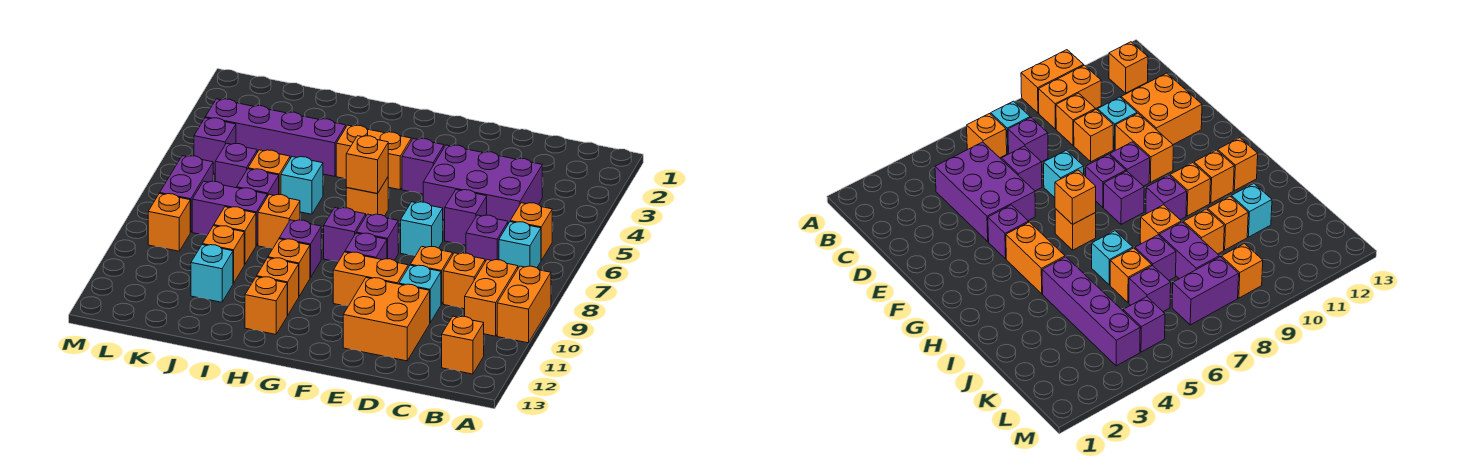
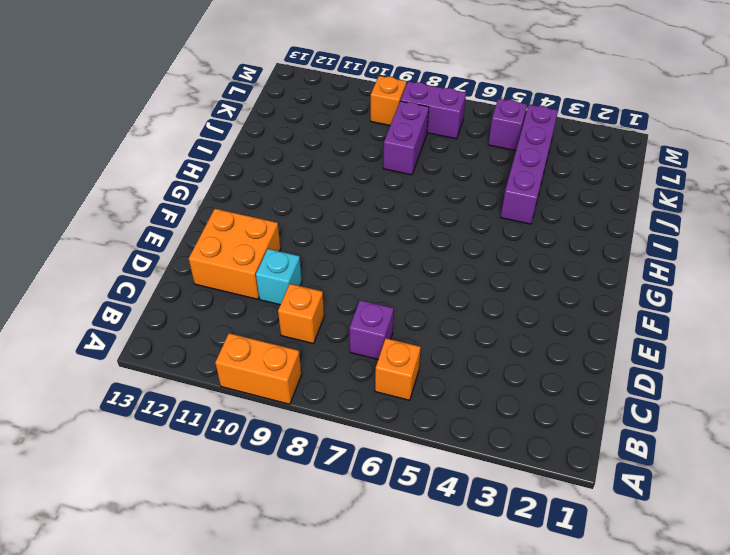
none -> cyan 1x1 brick [499,222,541,268]
none -> orange 1x2 brick [465,260,518,336]
none -> orange 1x1 brick [442,316,484,374]
none -> purple 2x3 brick [423,145,542,224]

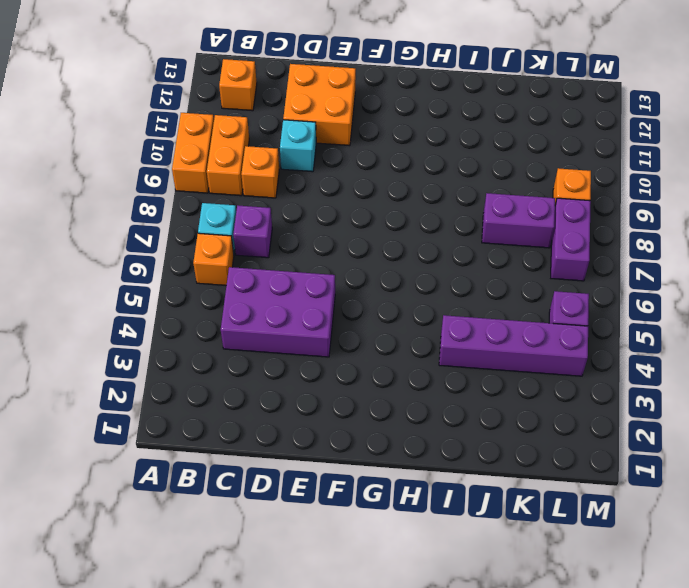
none -> purple 1x1 brick [445,190,487,245]
none -> orange 1x1 brick [410,246,453,304]
none -> cyan 1x1 brick [401,202,443,256]
none -> orange 1x2 brick [333,252,408,306]

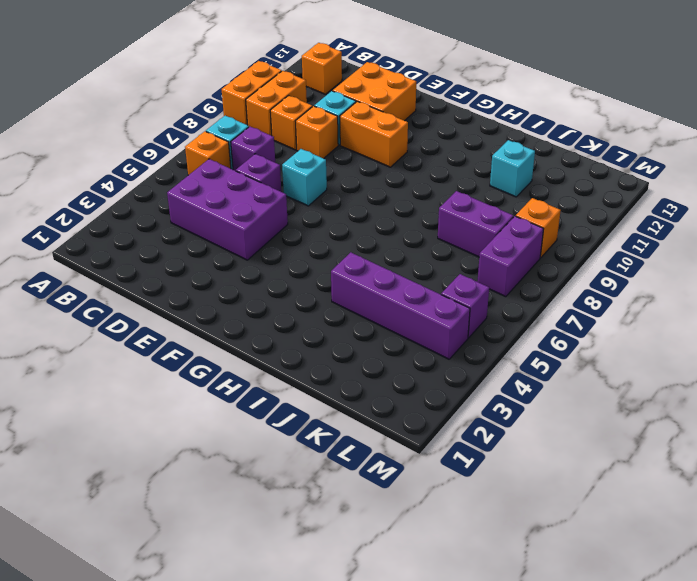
none -> purple 1x1 brick [402,139,444,194]
none -> purple 1x1 brick [356,214,398,260]
none -> purple 1x1 brick [345,233,387,260]
none -> orange 1x2 brick [336,125,411,190]

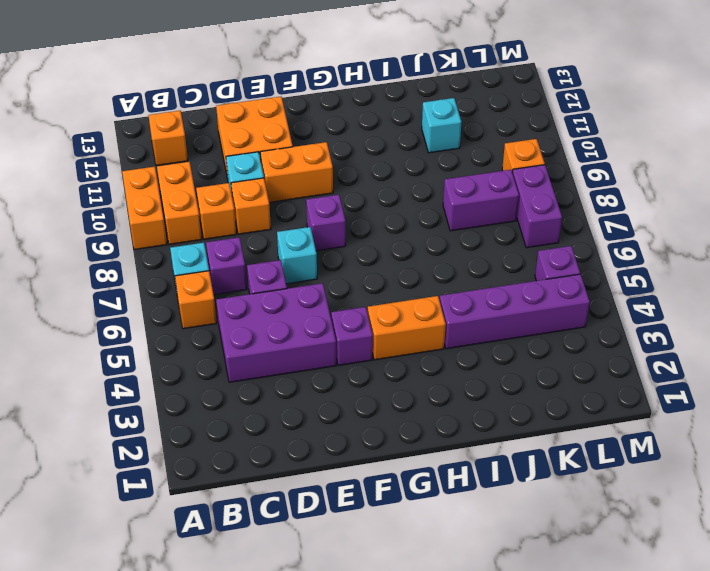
none -> purple 1x1 brick [345,233,387,260]
none -> orange 1x1 brick [346,177,388,216]
none -> purple 1x1 brick [324,208,366,262]
none -> purple 1x1 brick [279,220,321,278]

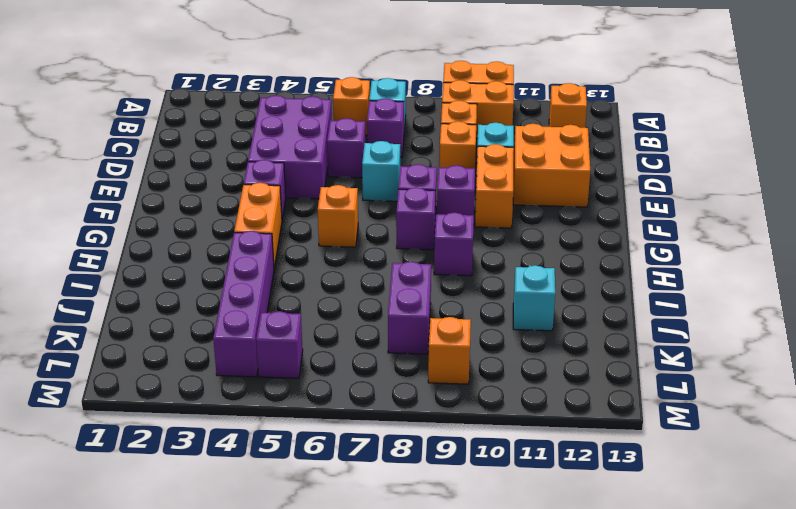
none -> orange 1x1 brick [268,239,310,296]
none -> orange 1x1 brick [257,258,299,315]
none -> orange 1x1 brick [245,277,288,334]
none -> cyan 1x1 brick [281,157,323,214]

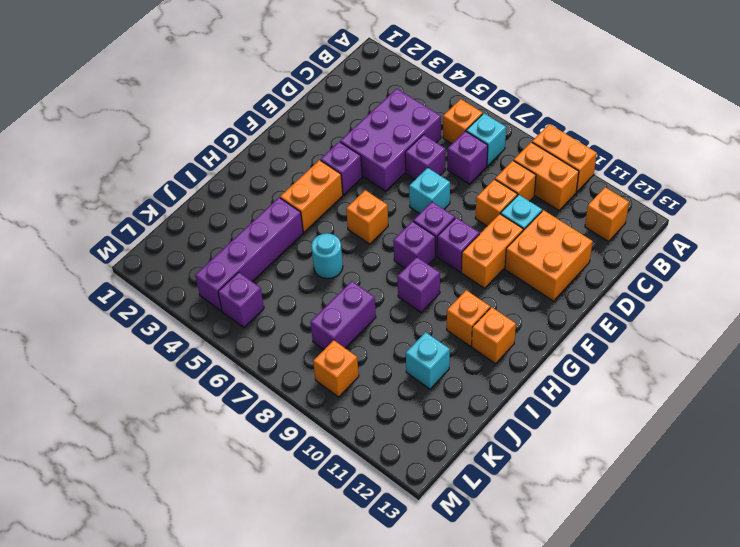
cyan 1x1 round brick [311,233,343,279] -> cyan 1x1 brick [281,157,323,214]
none -> orange 1x1 brick [268,239,310,296]
none -> orange 1x1 brick [258,194,300,248]
none -> orange 1x1 brick [248,150,290,195]
none -> purple 1x1 brick [237,169,279,196]

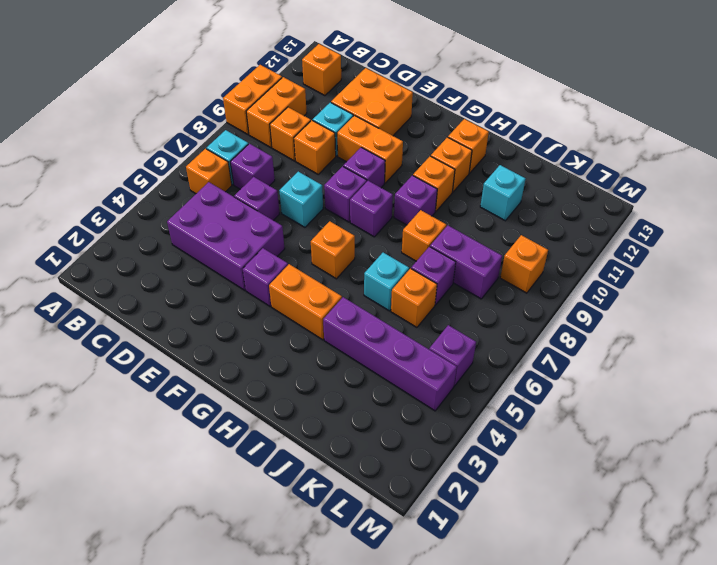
none -> orange 1x1 brick [214,207,256,265]
none -> orange 1x1 brick [202,226,244,283]
none -> purple 1x1 brick [215,143,257,188]
none -> purple 1x2 brick [160,156,213,232]

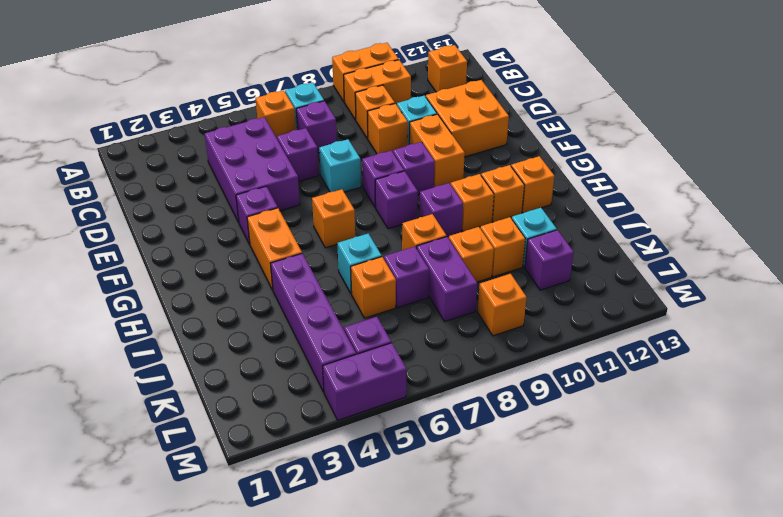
purple 1x1 brick [525,230,574,290] -> purple 1x1 brick moved to [215,143,257,188]
purple 1x2 brick [323,343,406,420] -> purple 1x2 brick moved to [160,156,213,232]
none -> orange 1x1 brick [346,136,388,194]

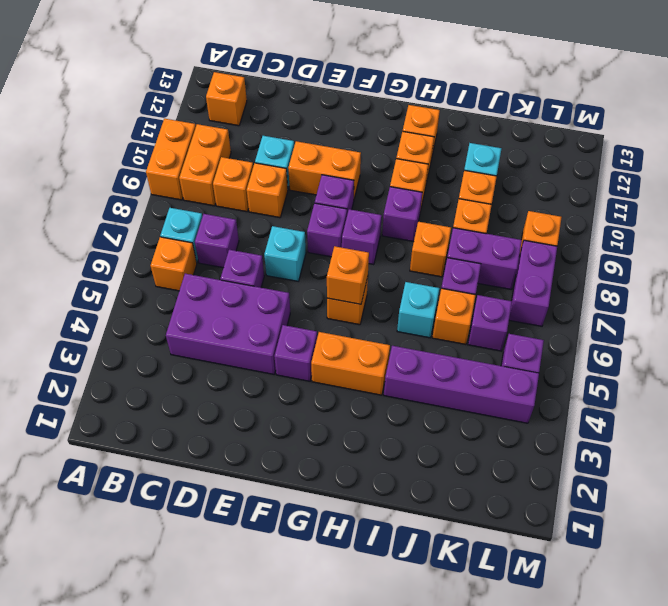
none -> orange 2x2 brick [343,278,430,361]

